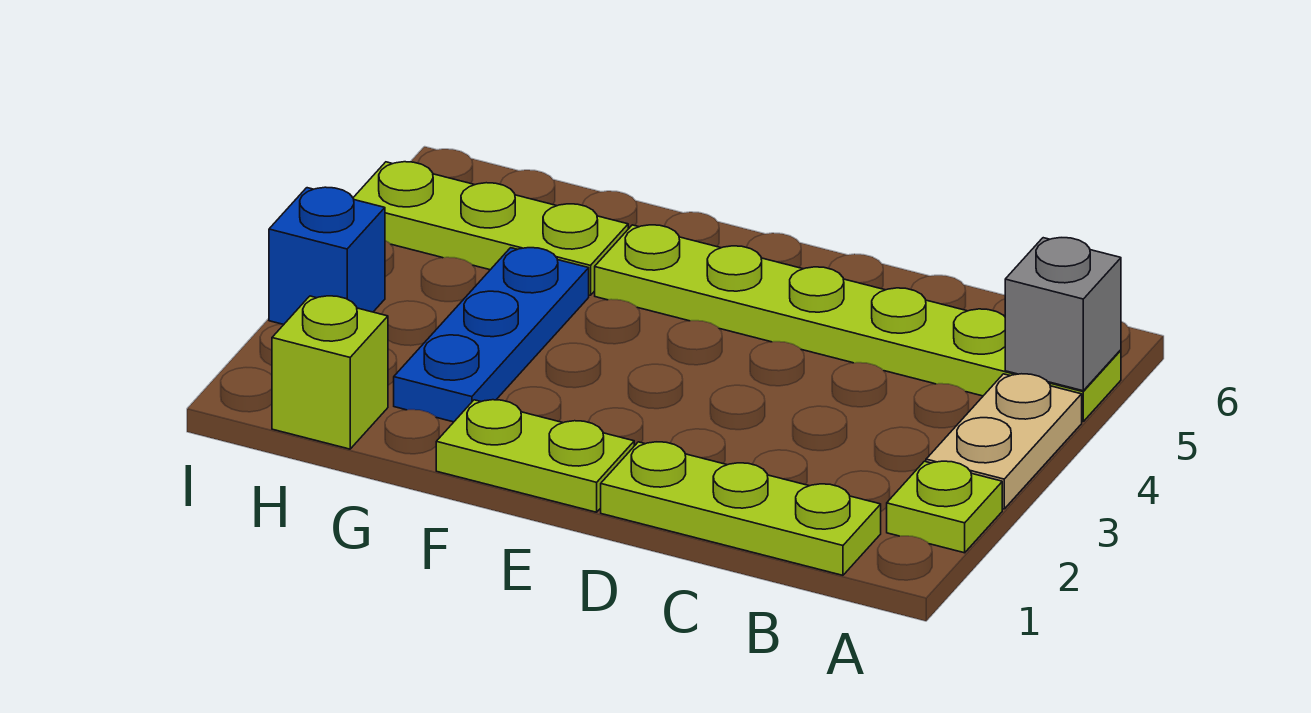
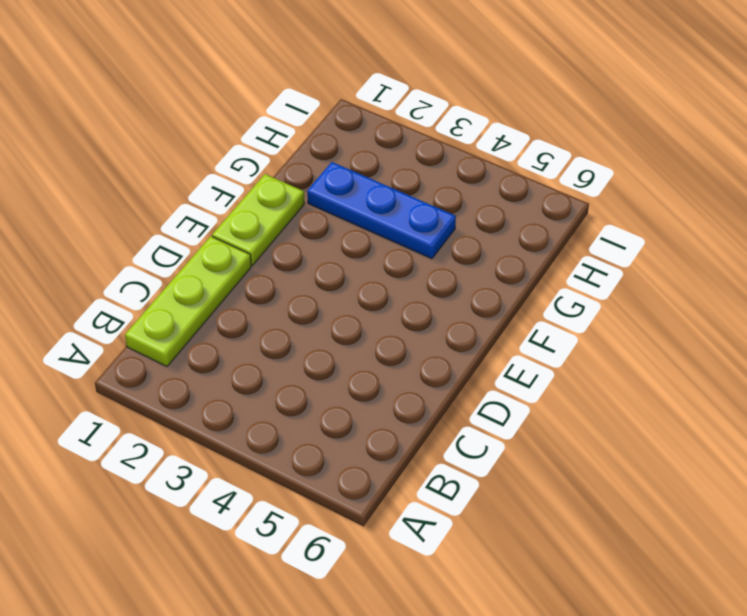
none -> lime 1x1 plate [887,461,1002,553]
none -> tan 1x2 plate [926,374,1082,509]

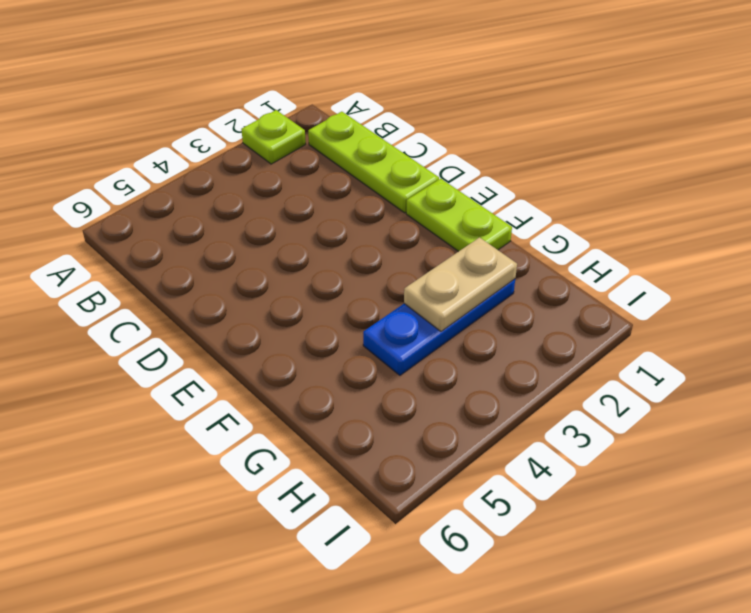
tan 1x2 plate [404,237,517,331] -> tan 1x2 plate moved to [926,374,1082,509]
none -> lime 1x6 plate [595,225,1121,422]
none -> lime 1x3 plate [353,162,628,295]

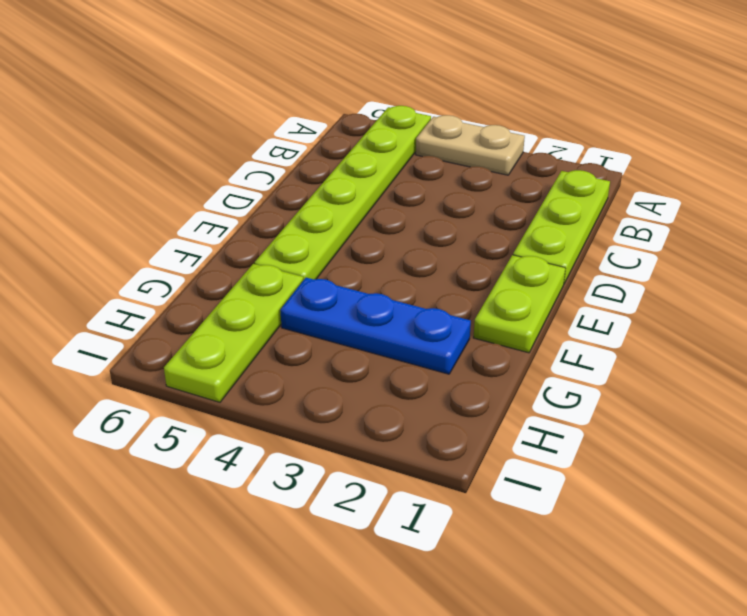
none -> lime 1x1 plate [887,461,1002,553]
none -> lime 1x1 brick [272,296,388,449]

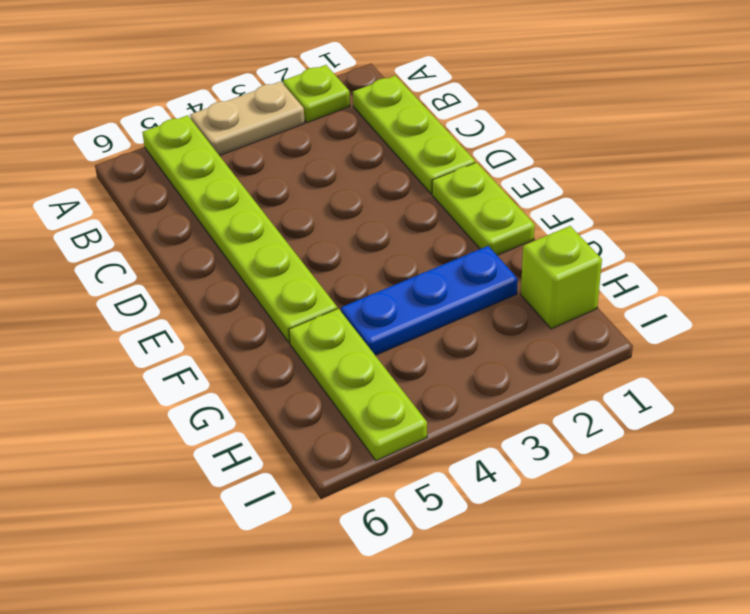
none -> blue 1x1 brick [269,187,385,324]
none -> grey 1x1 brick [1005,238,1121,391]

